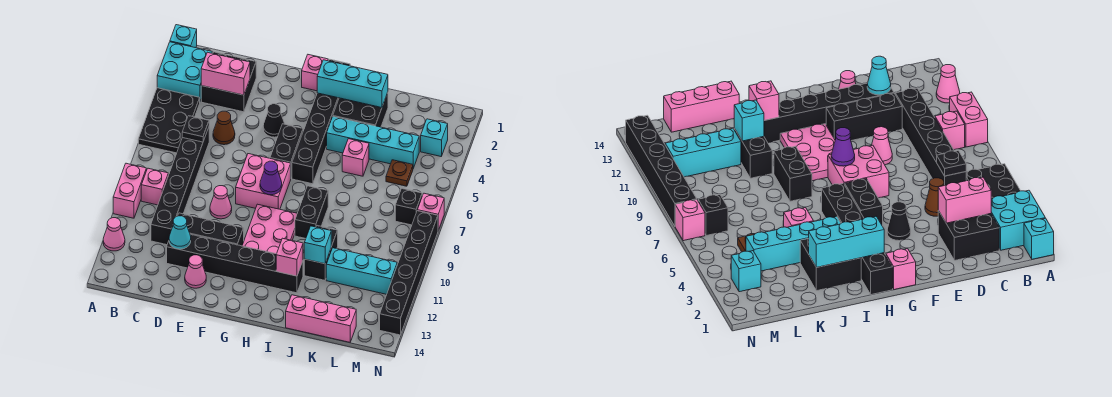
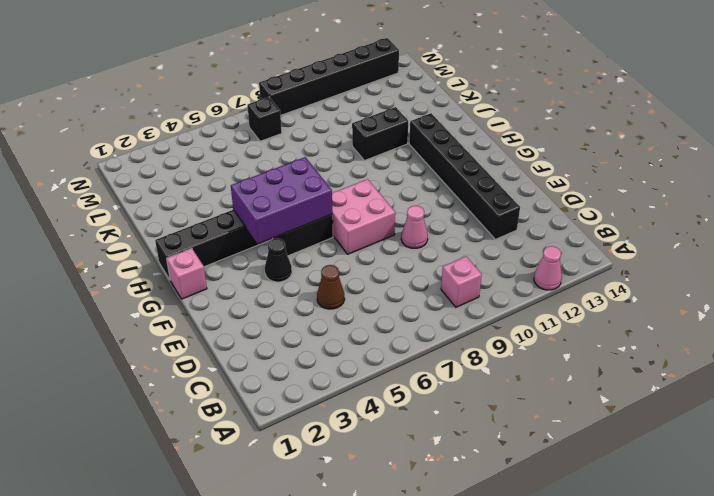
purple 2x3 brick [231,157,332,244] -> none
none -> cyan 1x1 brick [170,25,197,48]
none -> cyan 2x2 brick [157,42,212,101]
none -> black 2x3 plate [138,88,200,153]
none -> pink 1x2 brick [113,163,146,218]

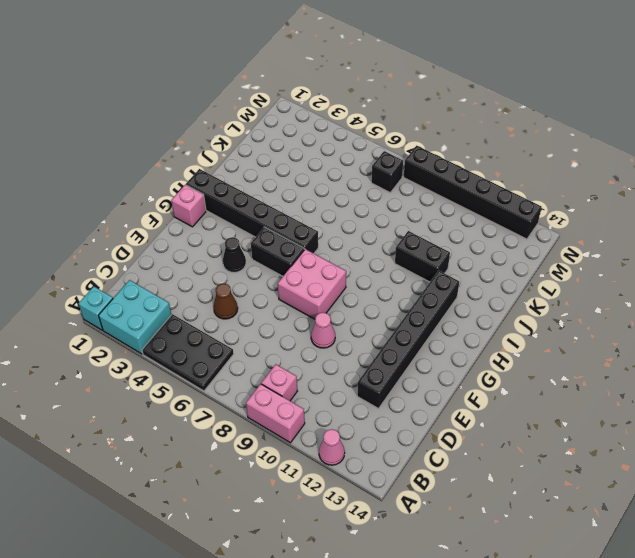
none -> black 2x2 brick [201,52,256,112]
none -> black 1x6 brick [151,128,209,245]
none -> black 1x3 brick [178,213,244,246]
none -> pink 1x1 cone [185,255,206,288]

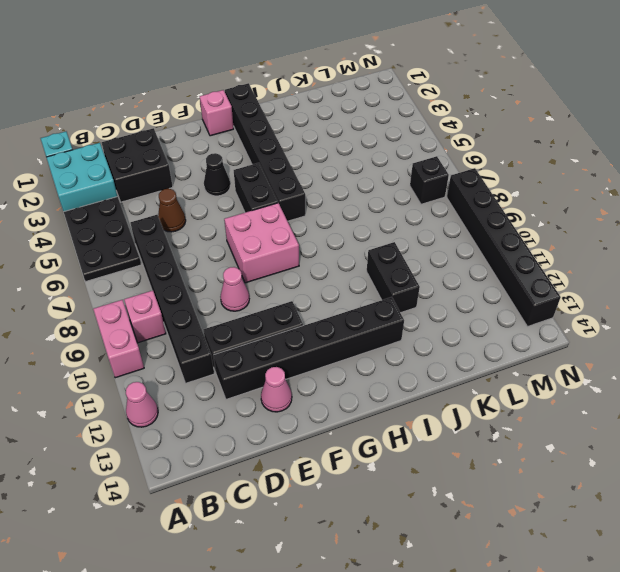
none -> pink 2x3 plate [242,204,297,254]
none -> black 2x2 brick [333,92,388,127]
none -> cyan 1x4 brick [327,117,419,168]
none -> black 1x2 brick [295,186,328,239]

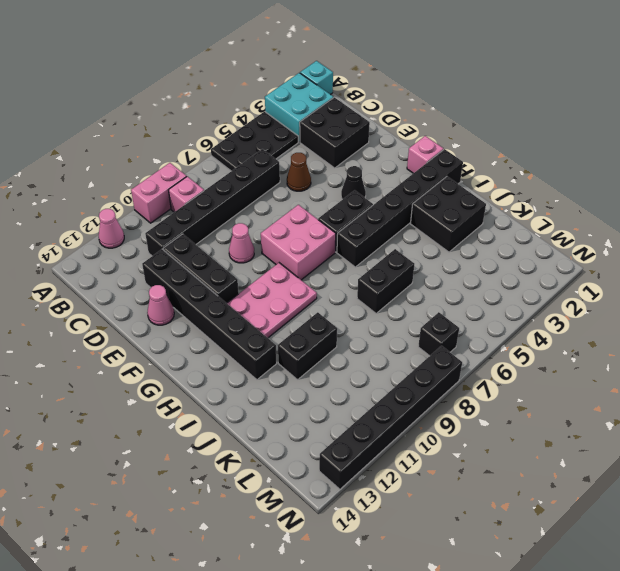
black 1x2 brick [357,249,414,313] -> black 1x2 brick moved to [295,186,328,239]
none -> cyan 1x4 brick [327,117,419,168]
none -> pink 1x1 brick [342,139,369,176]
none -> pink 1x3 brick [286,295,356,342]
none -> cyan 1x3 brick [326,248,397,294]

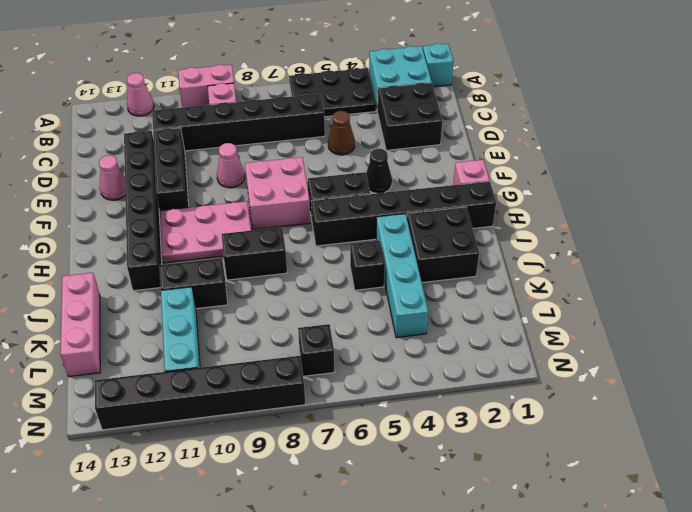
black 1x1 brick [350,241,385,290] -> pink 1x1 brick [342,139,369,176]
none -> brown 1x1 plate [386,160,413,186]
none -> cyan 1x1 brick [421,119,448,156]
none -> pink 1x1 brick [417,193,444,230]
none -> pink 1x2 brick [201,52,250,95]

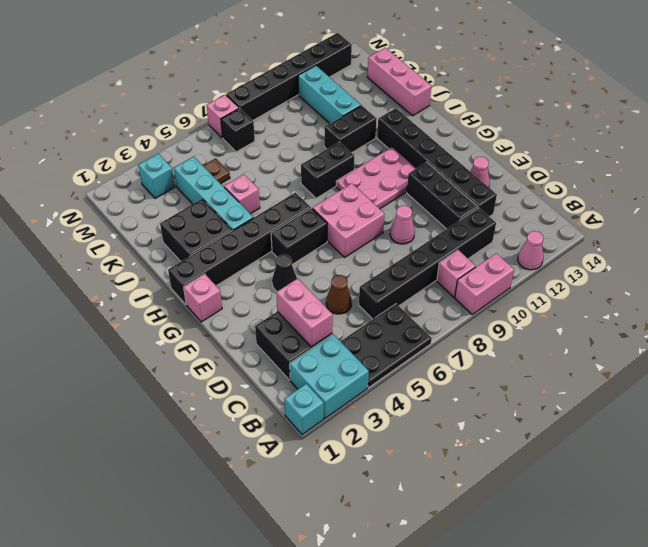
none -> black 1x1 plate [182,116,209,142]
none -> cyan 1x1 cone [169,216,191,249]
none -> purple 1x1 cone [260,161,282,195]
none -> cyan 1x3 brick [317,60,388,108]

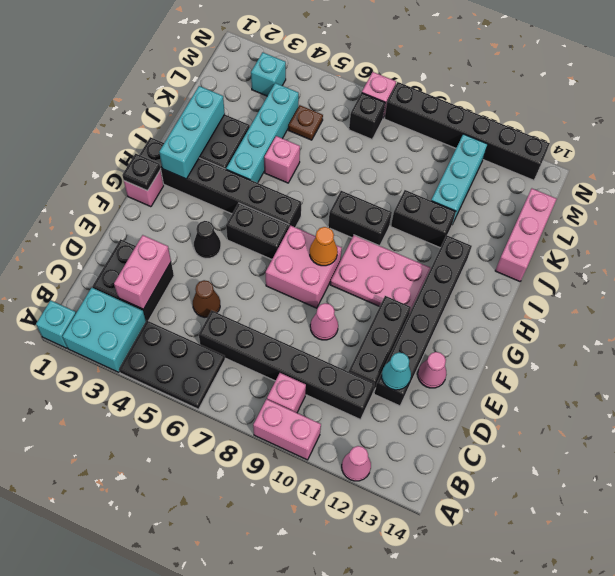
black 1x1 plate [122,154,161,191] -> black 1x1 plate moved to [182,116,209,142]
orange 1x1 cone [310,227,338,266] -> purple 1x1 cone [260,161,282,195]
none -> pink 1x1 brick [276,238,303,276]
none -> cyan 1x1 brick [304,226,331,264]

